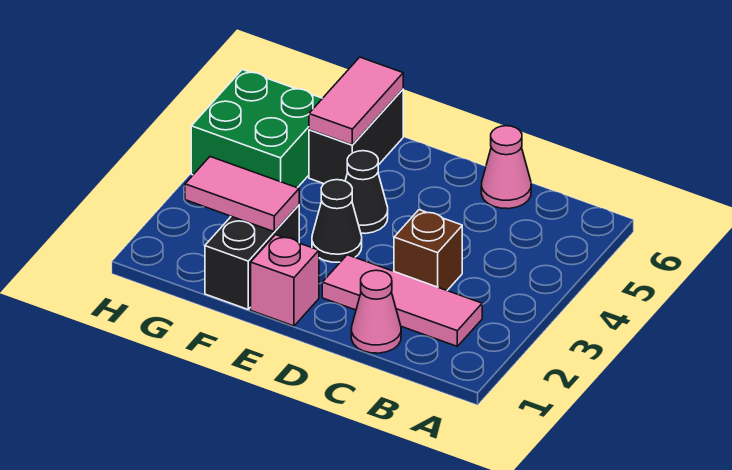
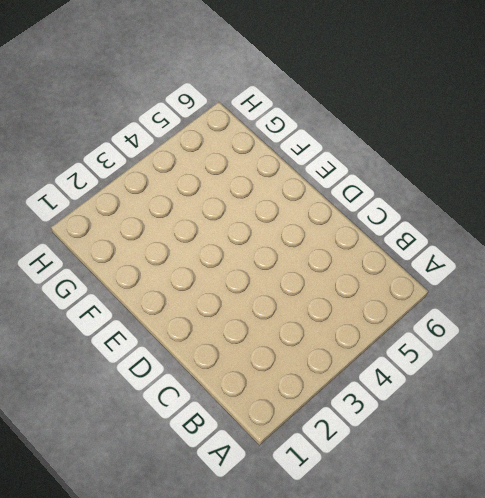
none -> pink 1x3 tile [322,255,482,346]
none -> pink 1x1 cone [351,270,401,353]
none -> brown 1x1 brick [394,210,462,290]

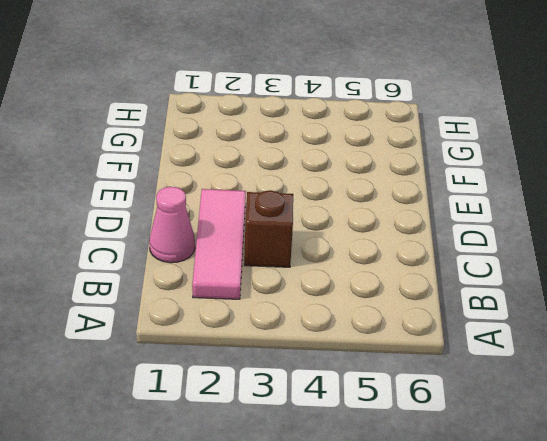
none -> pink 1x1 cone [481,126,531,209]
none -> pink 1x1 brick [251,235,319,326]
none -> black 1x1 cone [312,180,362,262]

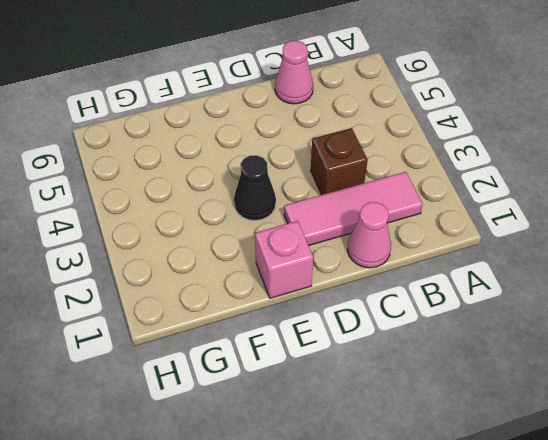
none -> black 1x1 cone [345,151,388,234]
none -> black 1x2 brick [205,205,299,309]
none -> black 1x2 brick [309,89,403,184]

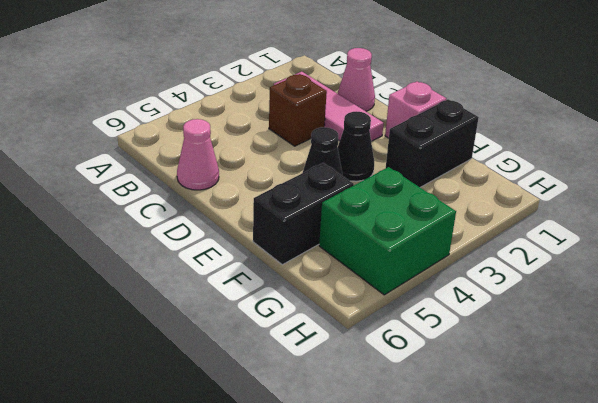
none -> pink 1x2 tile [185,157,299,232]
none -> pink 1x2 tile [309,57,403,145]

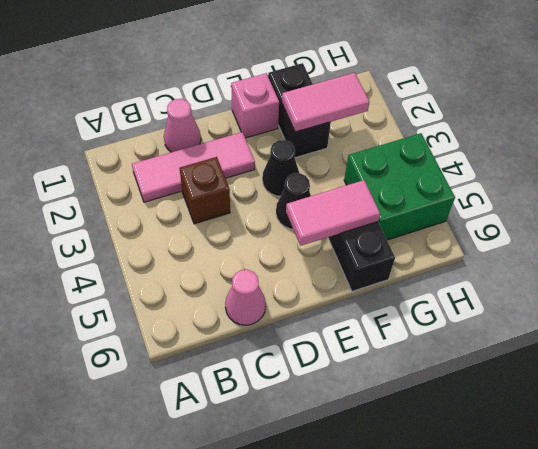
pink 1x2 tile [286,180,380,246] -> pink 1x2 tile turned to [309,57,403,145]

